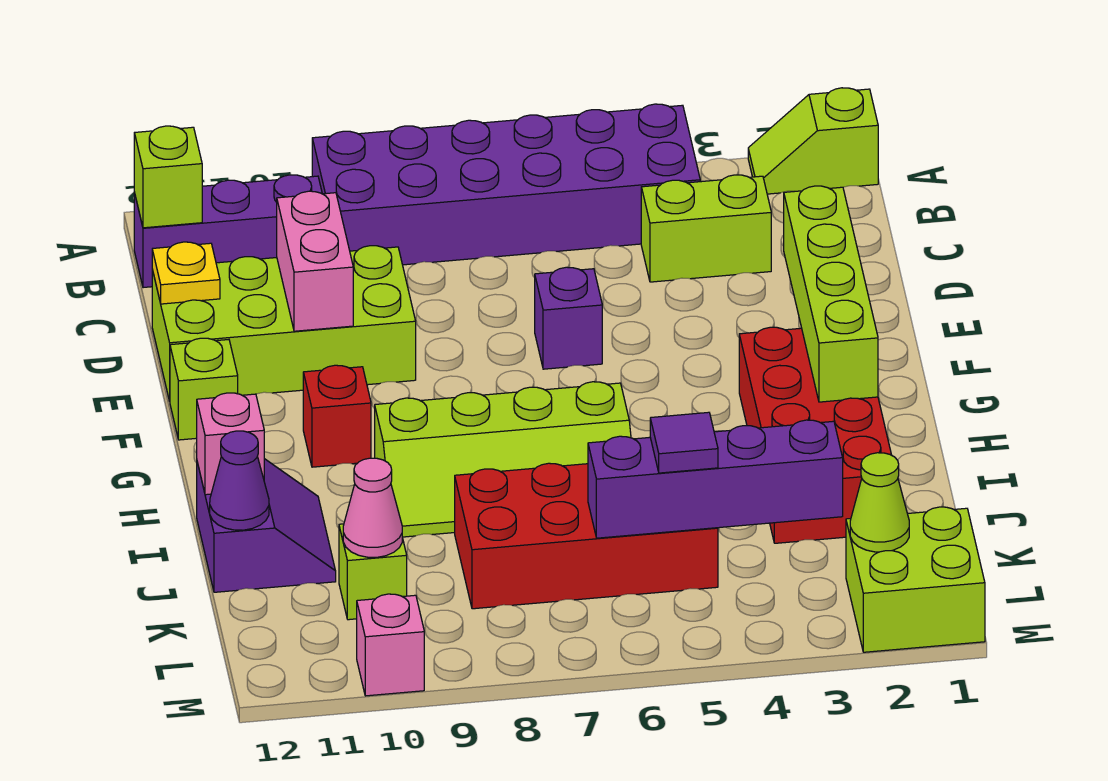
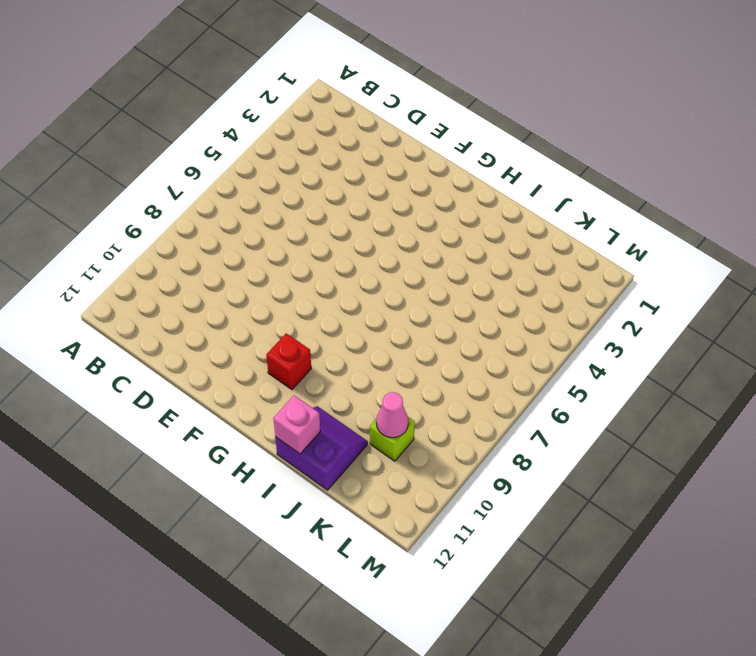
none -> lime 1x2 slope [748,88,878,194]
none -> purple 2x6 brick [312,104,700,265]
none -> purple 1x3 brick [134,175,322,288]

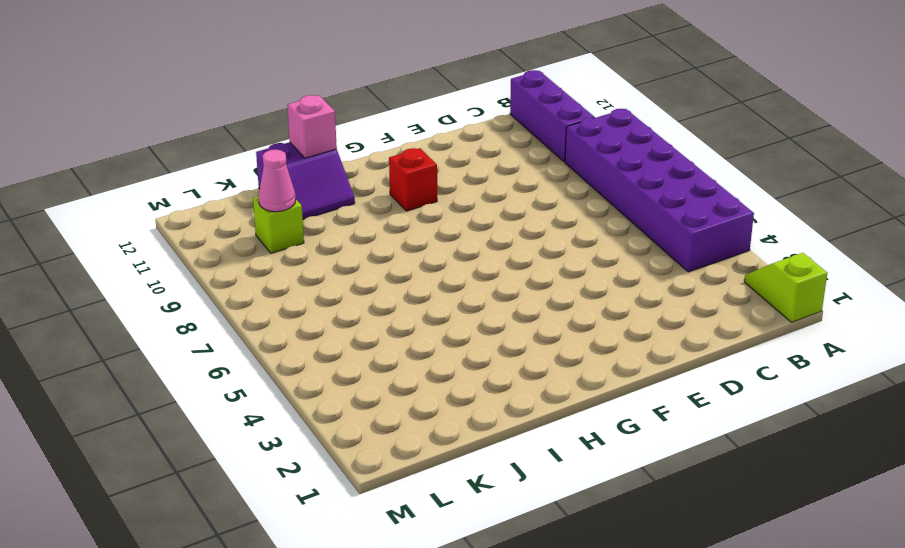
none -> lime 1x2 brick [641,175,771,282]
none -> lime 2x4 brick [152,246,416,401]
none -> purple 1x1 brick [535,267,602,369]

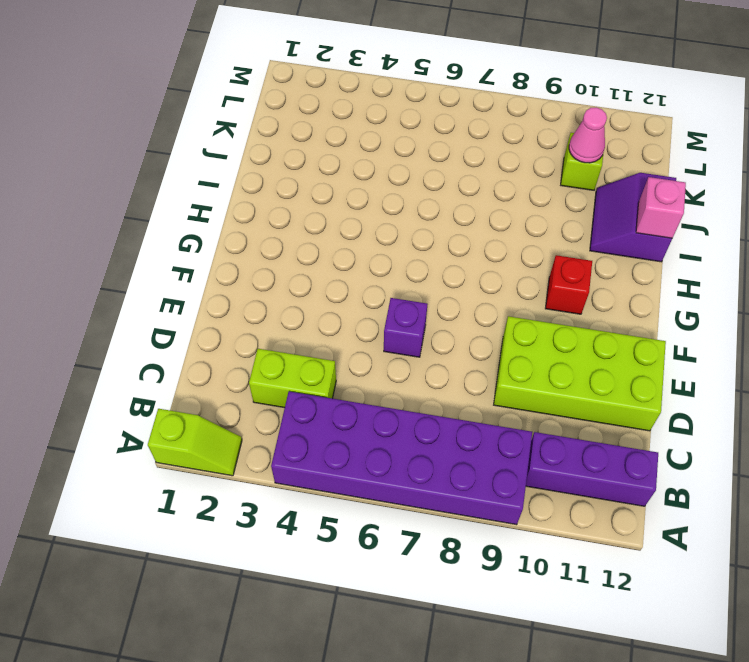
none -> lime 1x1 brick [170,338,238,440]
none -> red 2x4 brick [739,327,891,543]
none -> lime 2x4 slope [375,382,631,537]

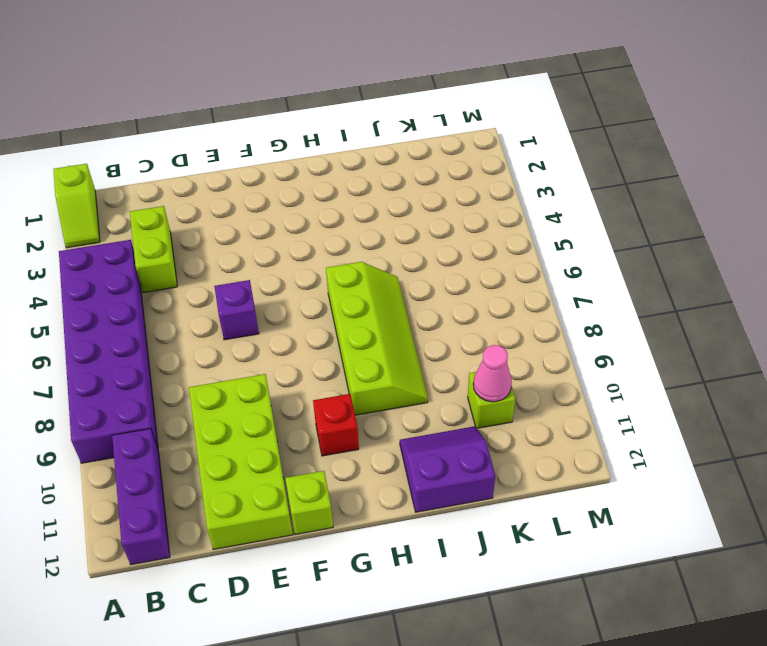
none -> red 2x4 brick [739,327,891,543]
none -> red 2x4 brick [455,463,718,609]
none -> lime 2x2 brick [846,507,985,652]

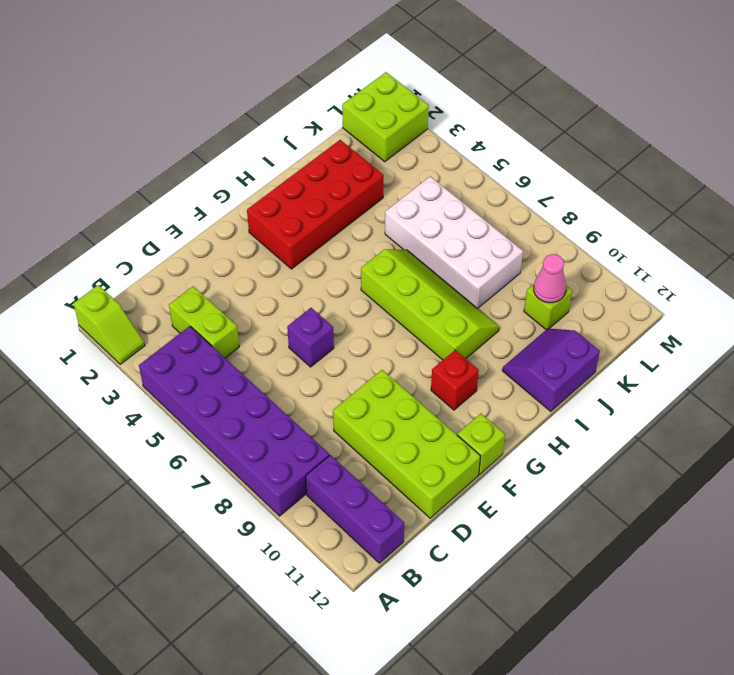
white 2x4 brick [385,177,523,309] -> red 2x4 brick [455,463,718,609]
none -> pink 1x1 brick [357,594,424,696]
none -> lime 1x1 brick [134,126,202,228]
none -> pink 1x2 brick [277,191,353,331]

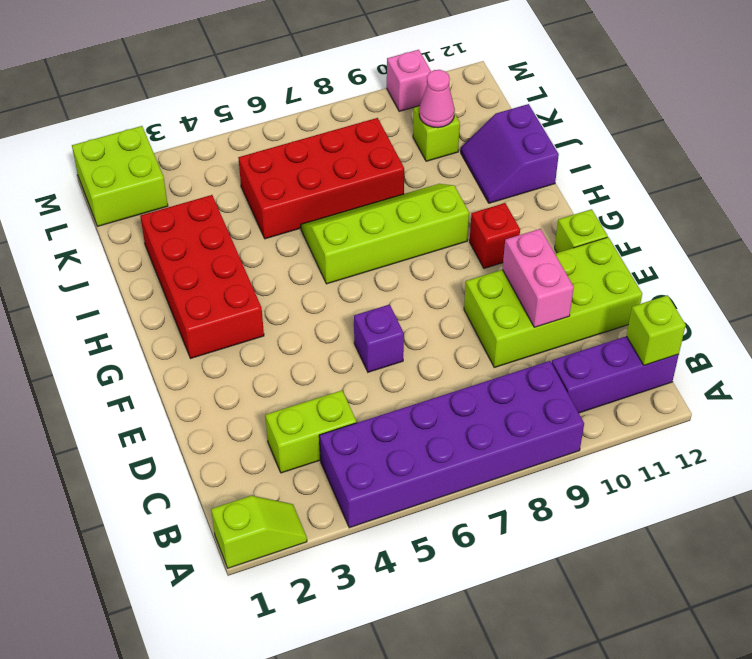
none -> yellow 1x1 plate [152,242,220,304]
none -> lime 1x4 brick [784,186,878,402]
none -> pink 1x1 brick [197,393,264,495]

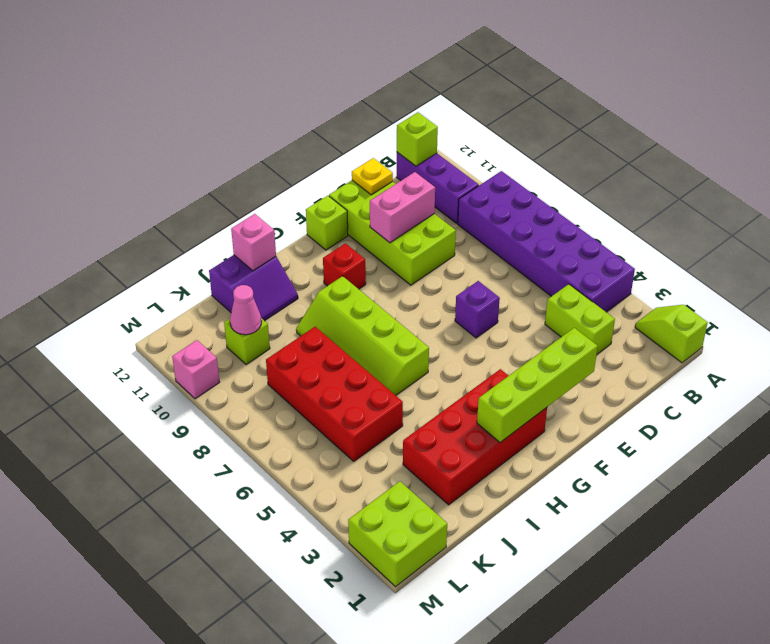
none -> purple 1x1 cone [210,431,269,530]
none -> purple 1x4 brick [588,420,843,538]
none -> lime 1x1 cone [850,453,909,552]

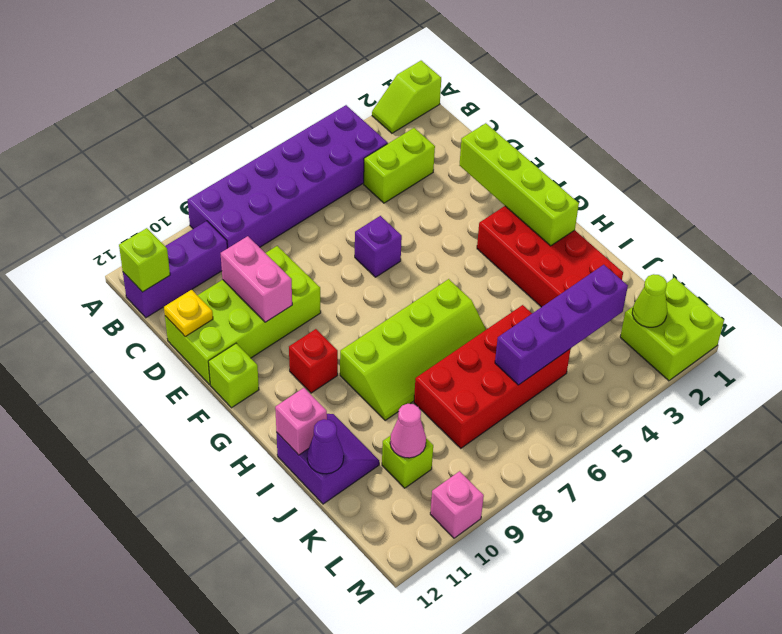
none -> purple 1x1 tile [650,412,718,473]

